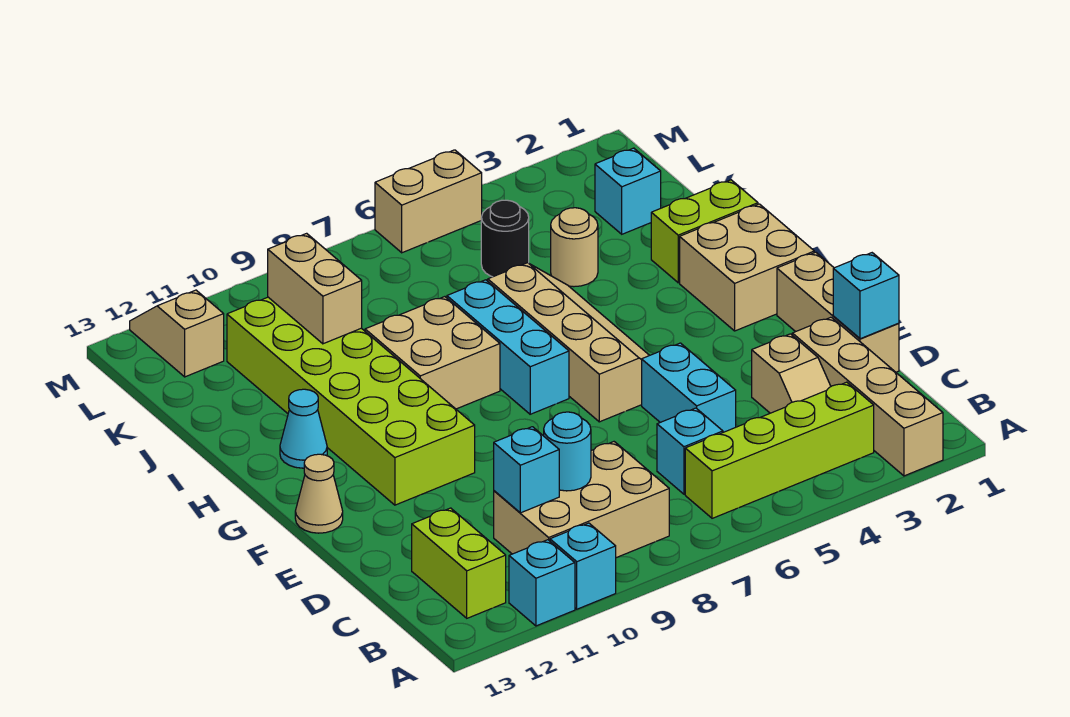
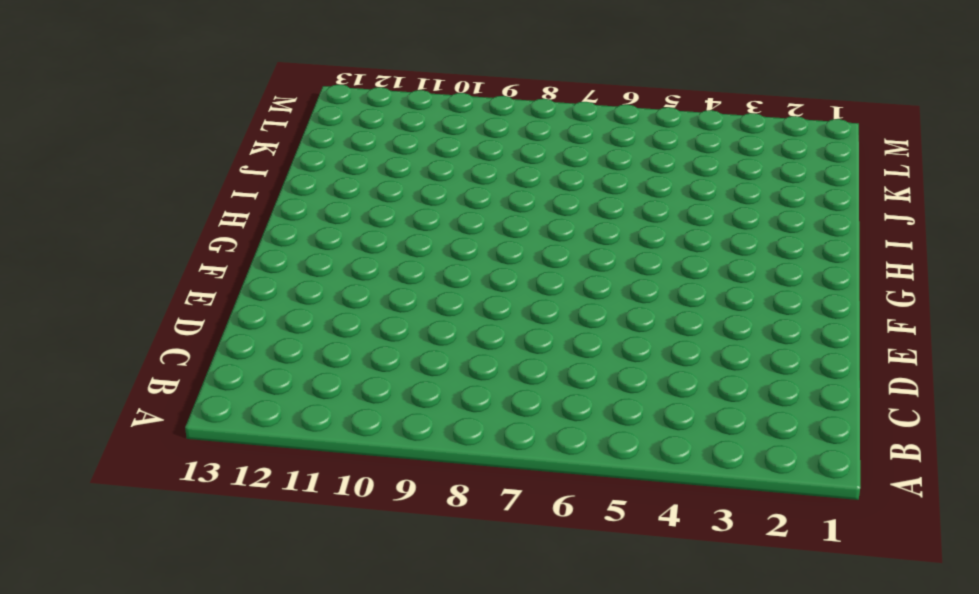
none -> tan 1x4 brick [792,317,943,476]
none -> cyan 1x1 brick [550,523,616,609]
none -> cyan 1x1 brick [509,540,575,626]

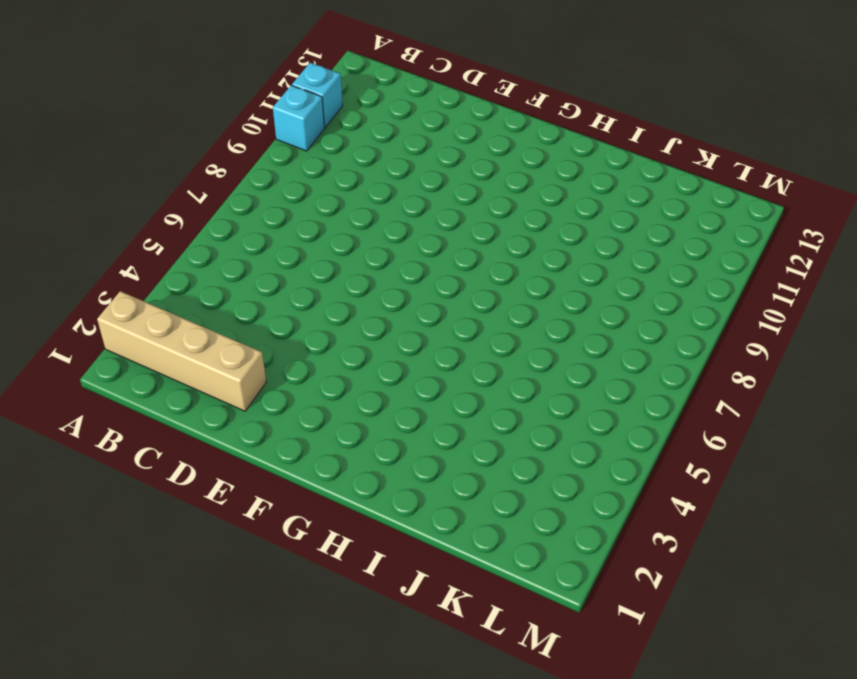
none -> lime 1x4 brick [685,382,874,518]
none -> tan 2x3 brick [494,442,669,558]
none -> lime 1x2 brick [412,508,506,618]

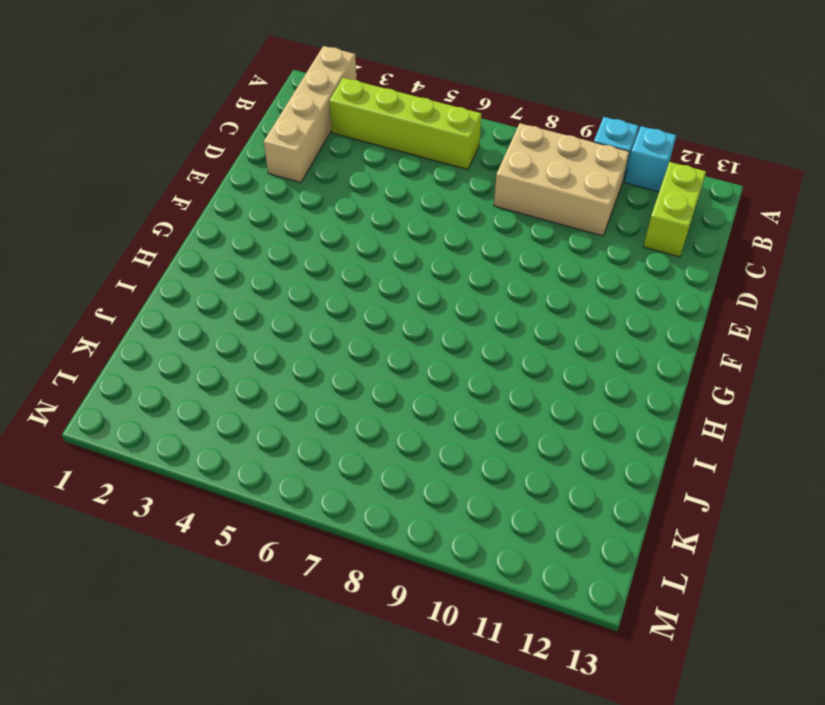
none -> tan 1x2 slope [752,334,831,413]
none -> cyan 1x1 brick [657,408,723,494]
none -> tan 1x3 brick [777,252,899,372]

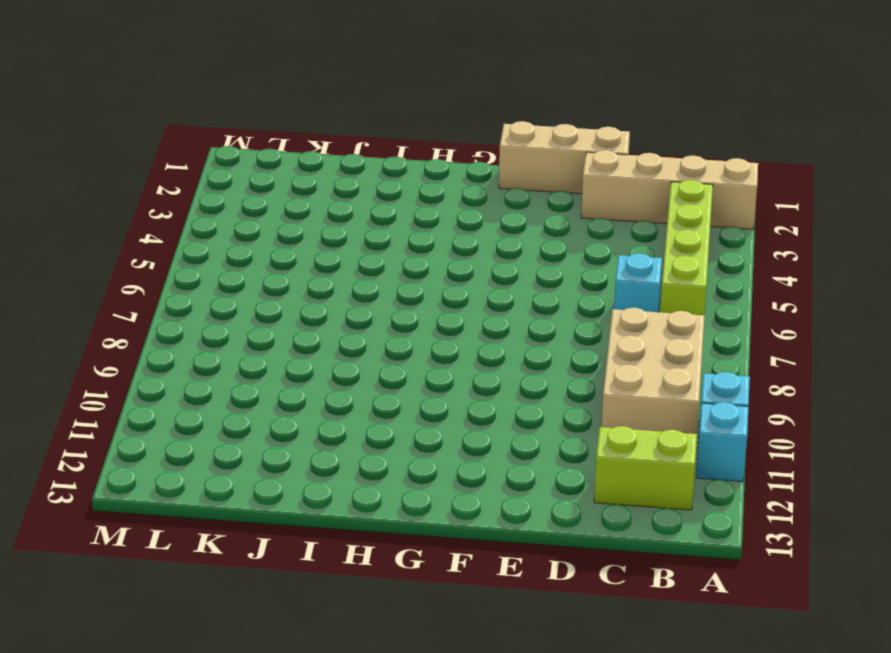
none -> tan 1x2 slope [752,334,831,413]
none -> cyan 1x2 brick [642,343,736,432]
none -> tan 2x4 slope [488,263,649,422]

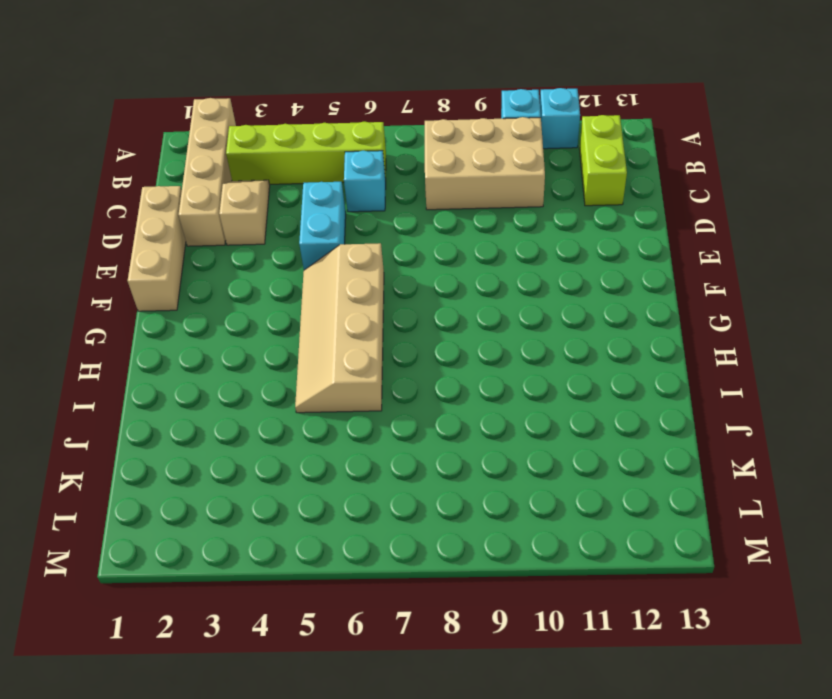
none -> lime 2x6 brick [227,297,475,505]
none -> tan 1x1 cone [295,454,343,533]
none -> tan 2x2 brick [680,204,814,331]

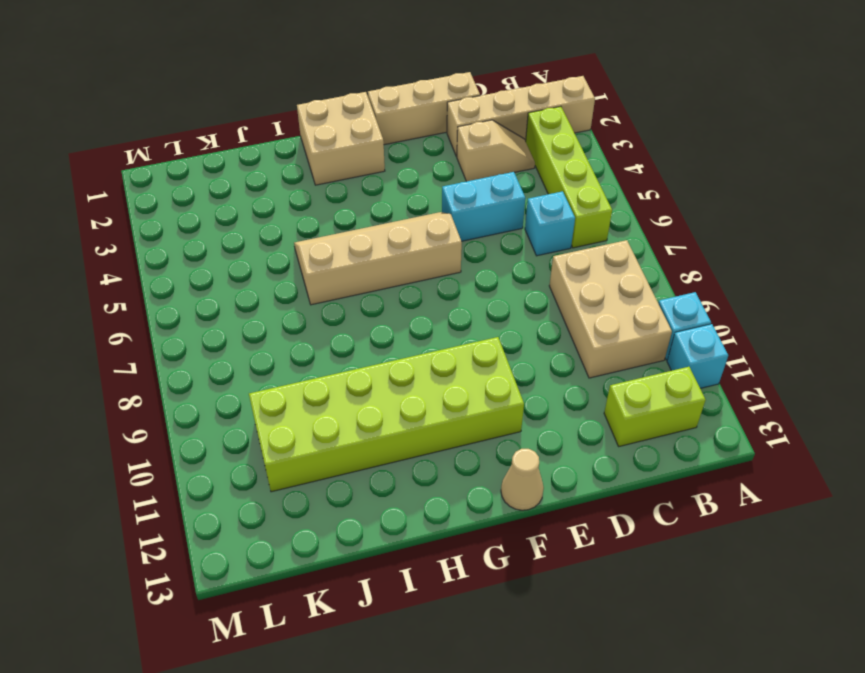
none -> cyan 1x3 brick [447,280,569,414]
none -> tan 2x2 brick [365,297,500,409]
none -> cyan 1x1 cone [280,389,327,468]

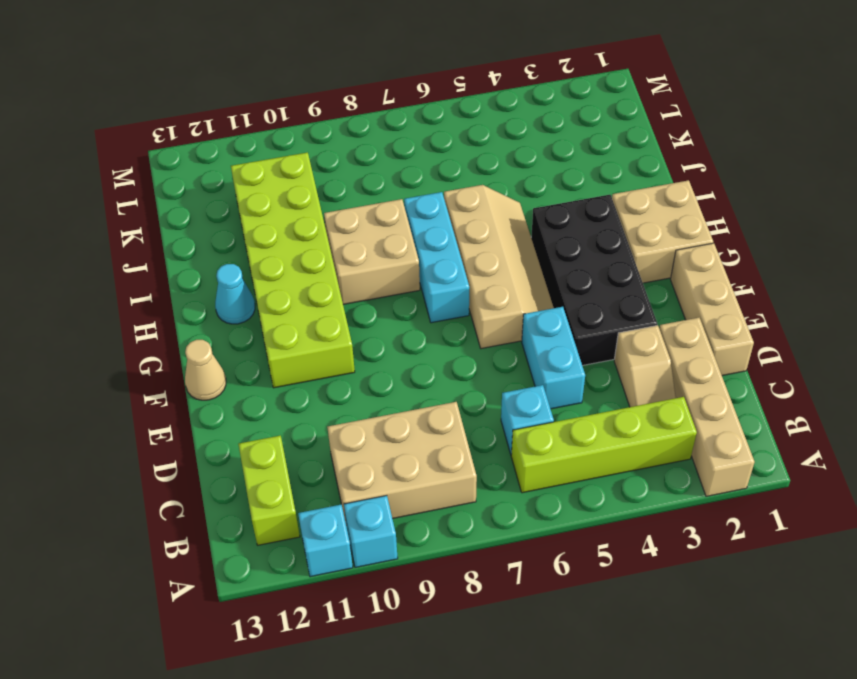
black 2x4 brick [531,195,657,366] -> none
none -> lime 1x2 brick [651,180,758,283]
none -> tan 1x1 round brick [551,208,598,287]
none -> cyan 1x1 brick [595,148,661,234]

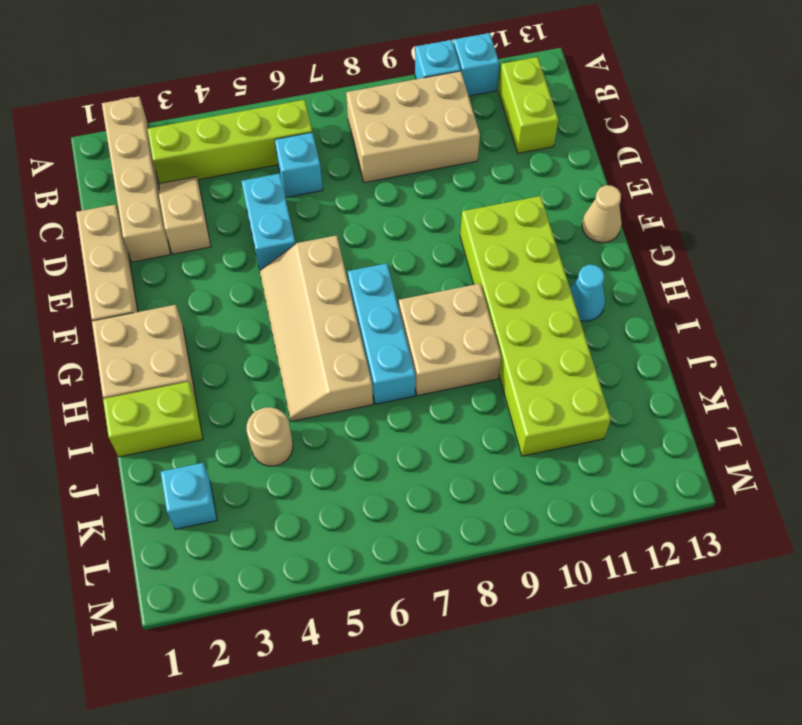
none -> black 1x1 round brick [481,200,529,277]
none -> tan 1x2 slope [130,290,224,377]
none -> tan 1x2 brick [375,150,482,253]

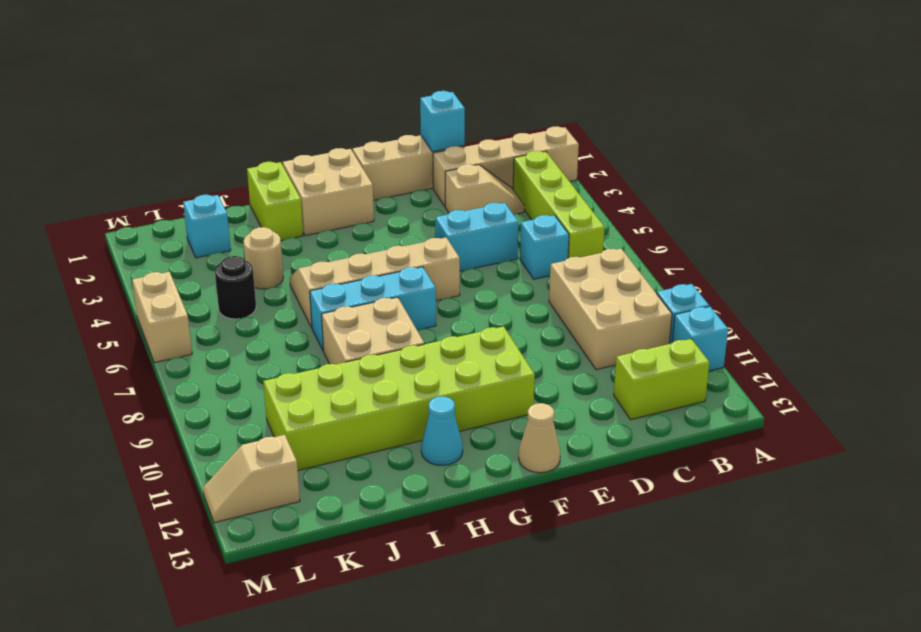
none -> cyan 1x1 round brick [544,412,591,491]
none -> cyan 1x1 brick [494,427,559,513]
none -> tan 1x2 brick [268,233,362,344]

